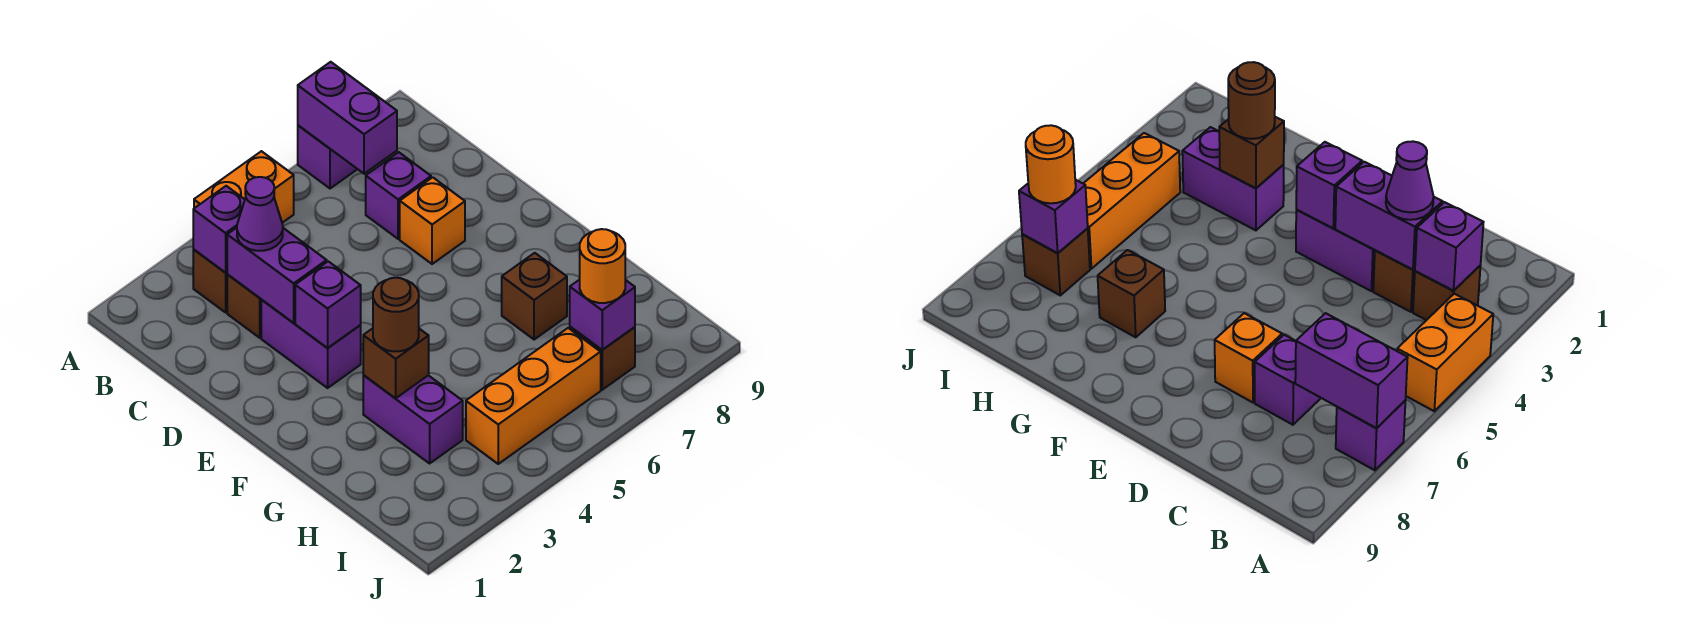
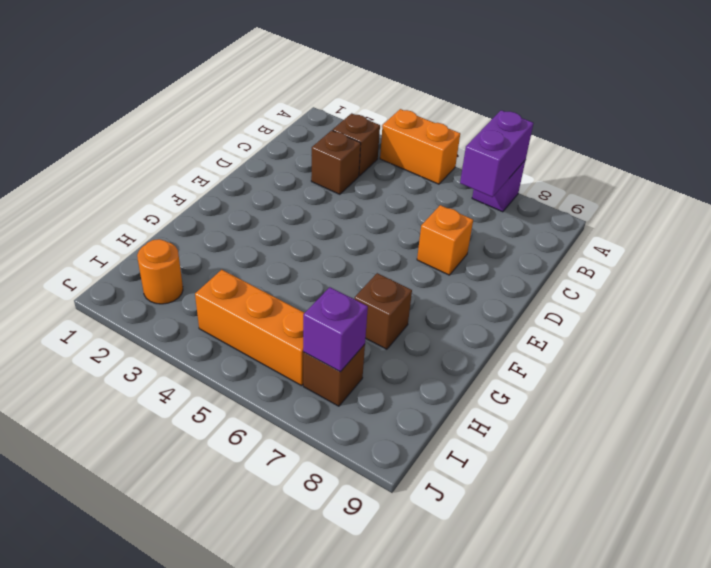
orange 1x1 round brick [137,239,183,304] -> orange 1x1 round brick moved to [580,229,625,303]
none -> purple 1x1 brick [366,152,431,239]
none -> purple 1x2 brick [261,300,361,388]
none -> purple 1x2 brick [363,375,463,463]

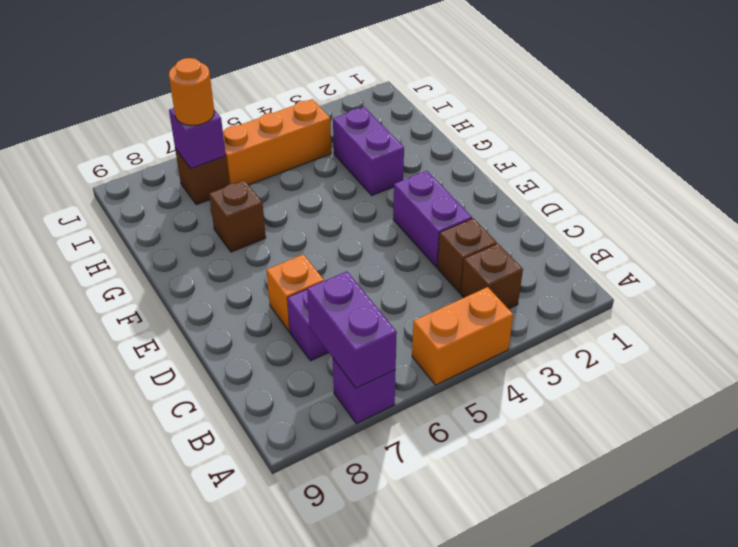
none -> purple 1x1 brick [193,186,245,272]
none -> purple 1x2 brick [227,228,327,323]
none -> purple 1x1 brick [295,261,361,348]

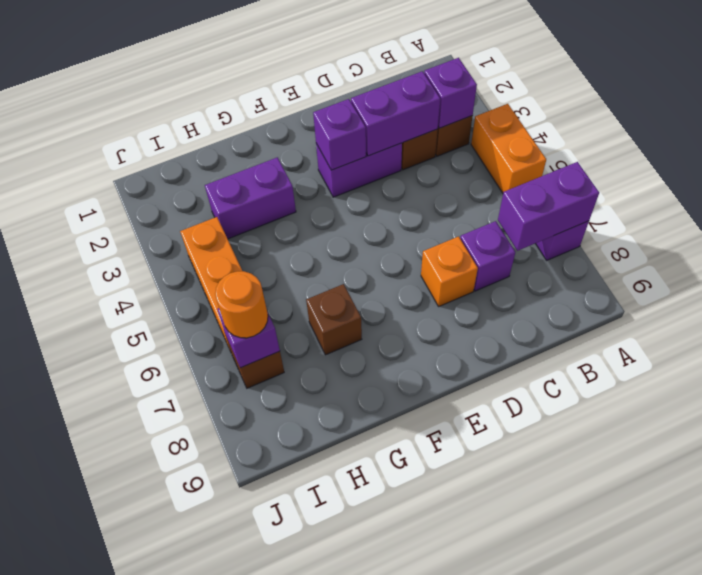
none -> brown 1x1 brick [363,328,429,398]
none -> purple 1x1 cone [237,177,283,251]
none -> brown 1x1 round brick [373,278,419,351]

